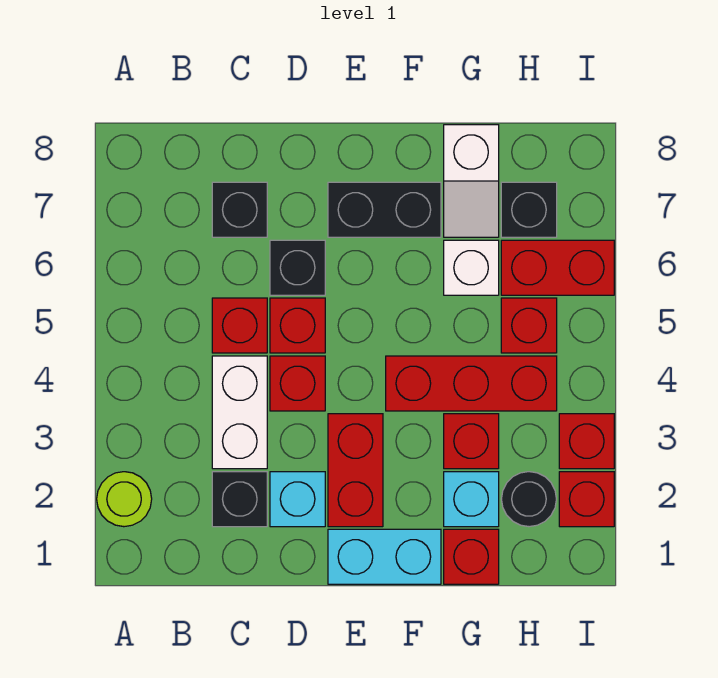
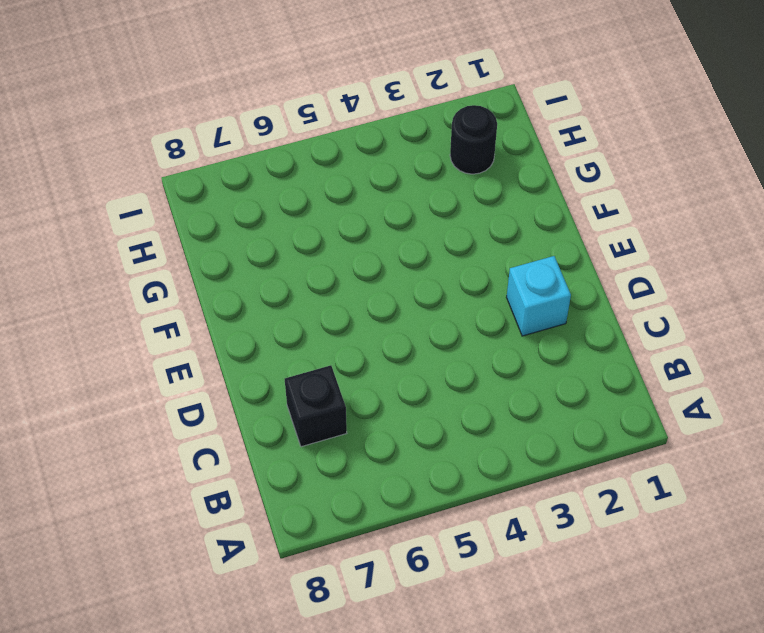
none -> lime 1x1 round brick [97,472,152,527]
none -> black 1x1 brick [212,472,267,527]
none -> white 1x2 brick [212,356,267,469]

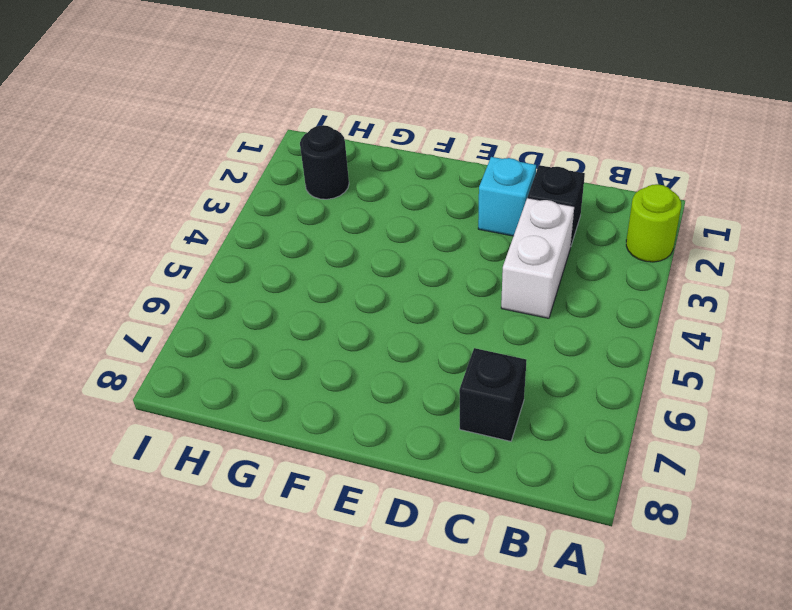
none -> red 1x1 brick [212,298,267,353]
none -> red 1x1 brick [270,356,325,411]
none -> red 1x1 brick [270,298,325,353]

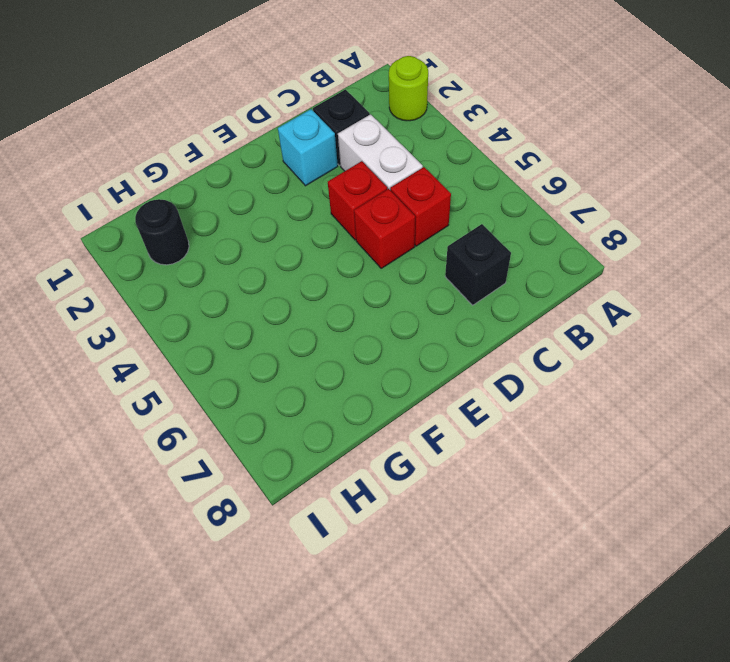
none -> black 1x1 brick [270,240,325,295]
none -> cyan 1x2 brick [328,529,441,584]
none -> red 1x2 brick [328,414,383,527]

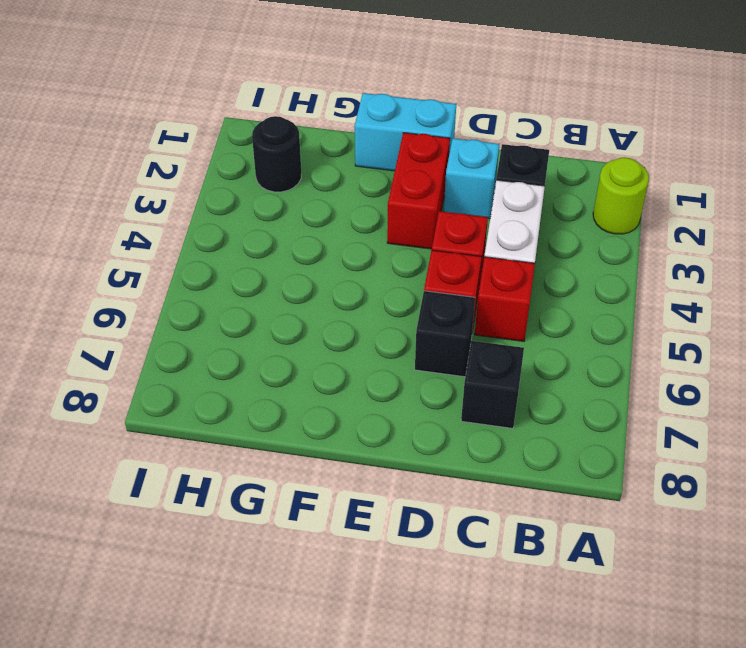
none -> black 1x2 brick [328,182,441,237]
none -> red 1x3 brick [386,356,557,411]
none -> red 1x1 brick [444,529,499,584]

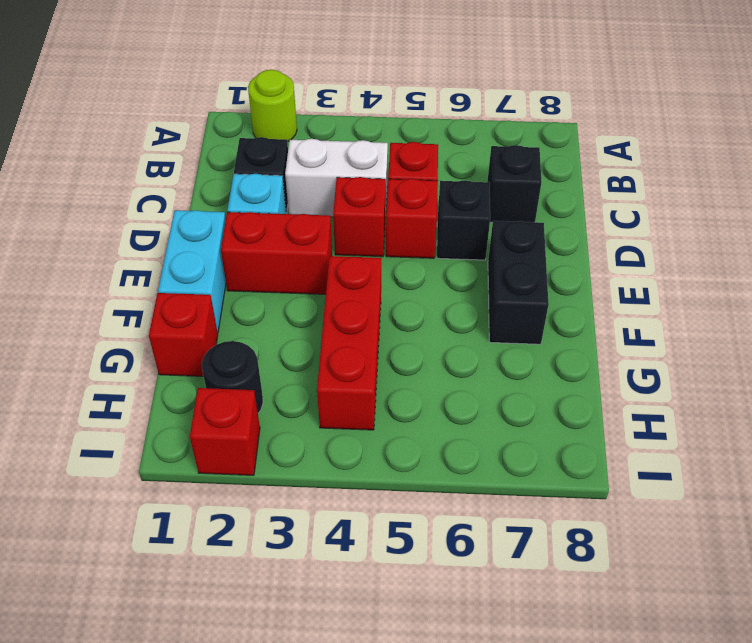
none -> cyan 1x1 brick [444,472,499,527]
none -> red 1x1 brick [444,414,499,469]
none -> white 1x1 brick [444,240,499,295]

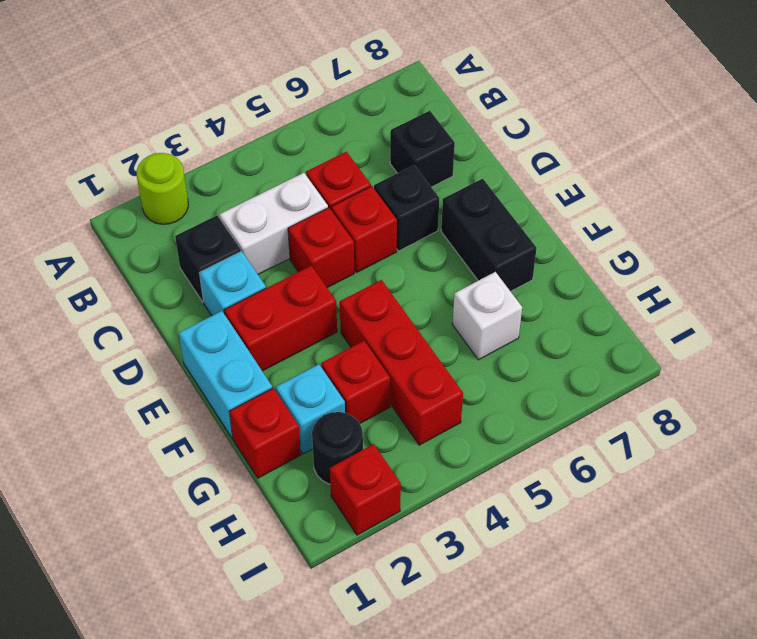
none -> white 1x2 slope [444,125,499,237]
none -> red 1x1 brick [501,298,557,353]
none -> red 1x2 brick [501,240,614,295]

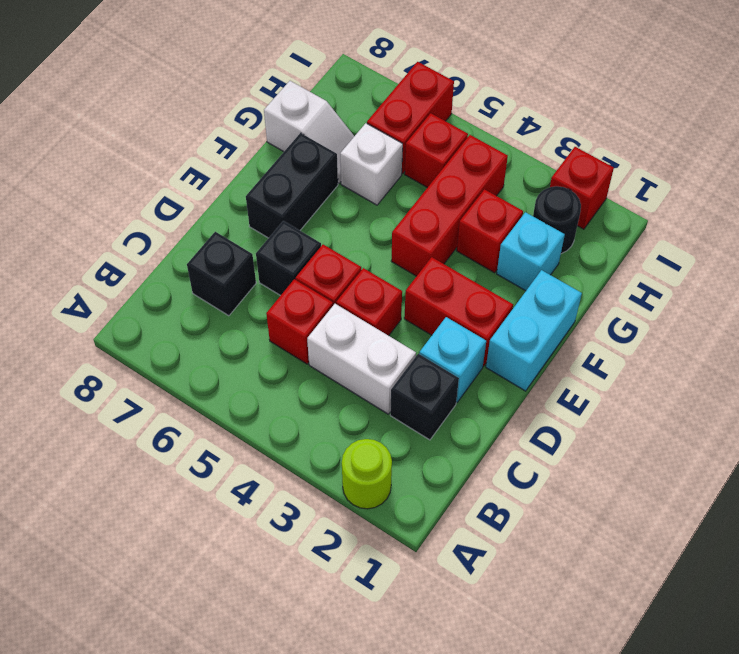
none -> red 1x1 brick [444,529,499,584]
none -> black 1x1 brick [501,182,557,237]
none -> red 1x1 brick [559,414,614,469]

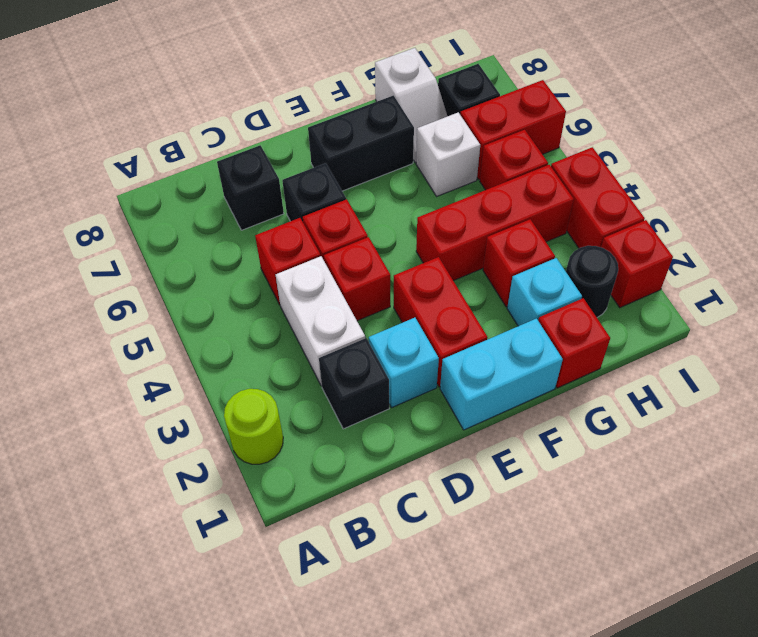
red 1x2 brick [551,147,645,248] -> red 1x1 brick [559,414,614,469]

